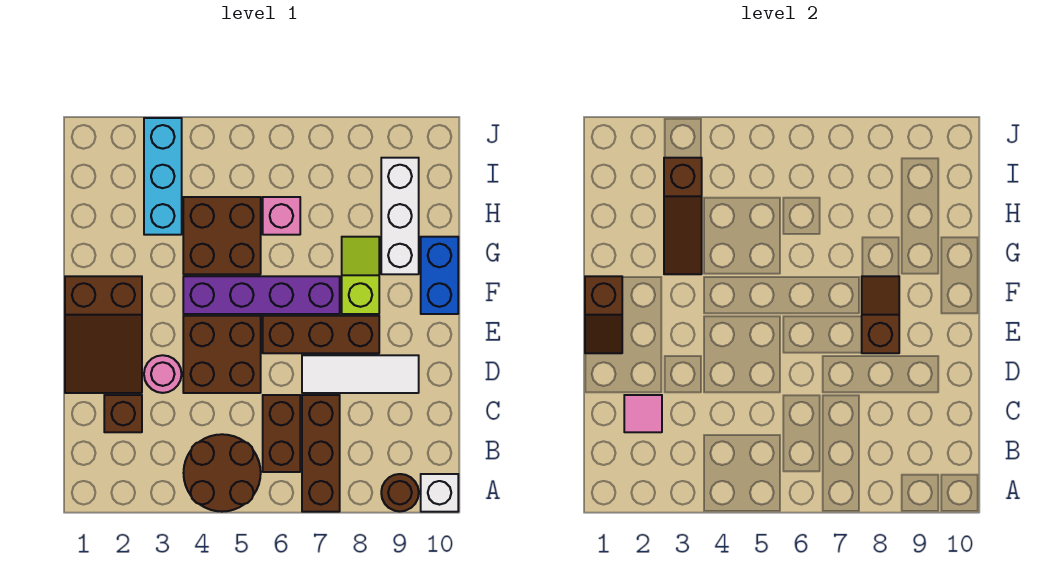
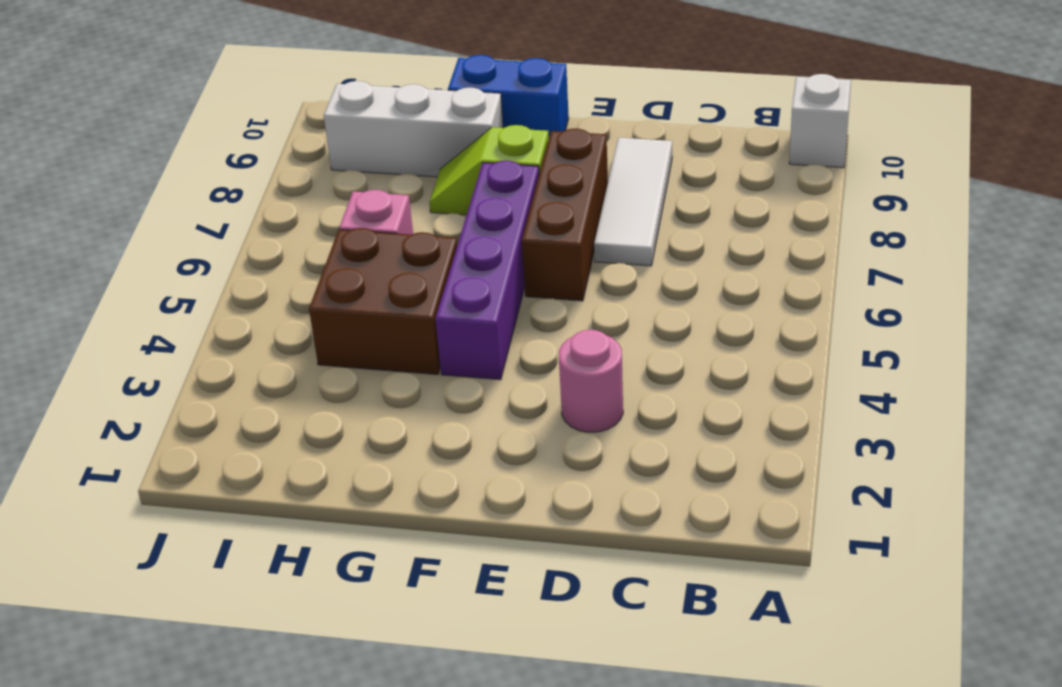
none -> brown 2x2 round brick [184,434,261,512]
none -> brown 1x3 brick [302,395,340,512]
none -> brown 1x1 round brick [381,474,419,511]

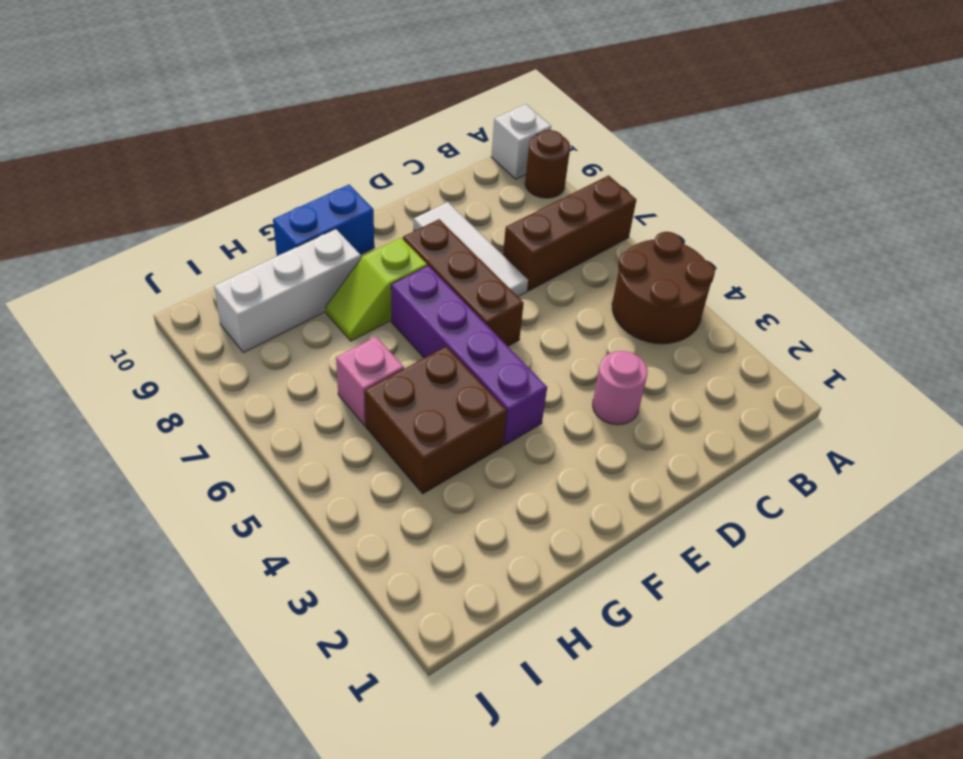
none -> brown 1x2 brick [263,395,300,472]
none -> brown 1x1 brick [104,395,142,432]
none -> brown 2x3 slope [65,276,142,393]

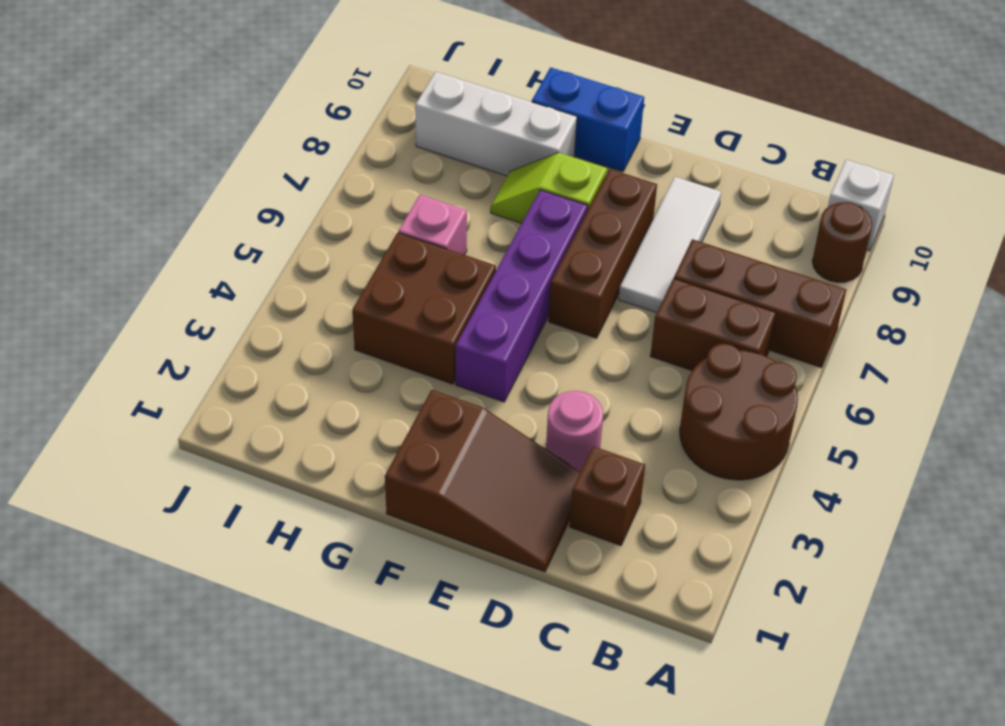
none -> brown 2x2 brick [183,316,261,393]
none -> cyan 1x3 brick [144,118,182,235]
none -> pink 1x1 tile [624,395,662,432]

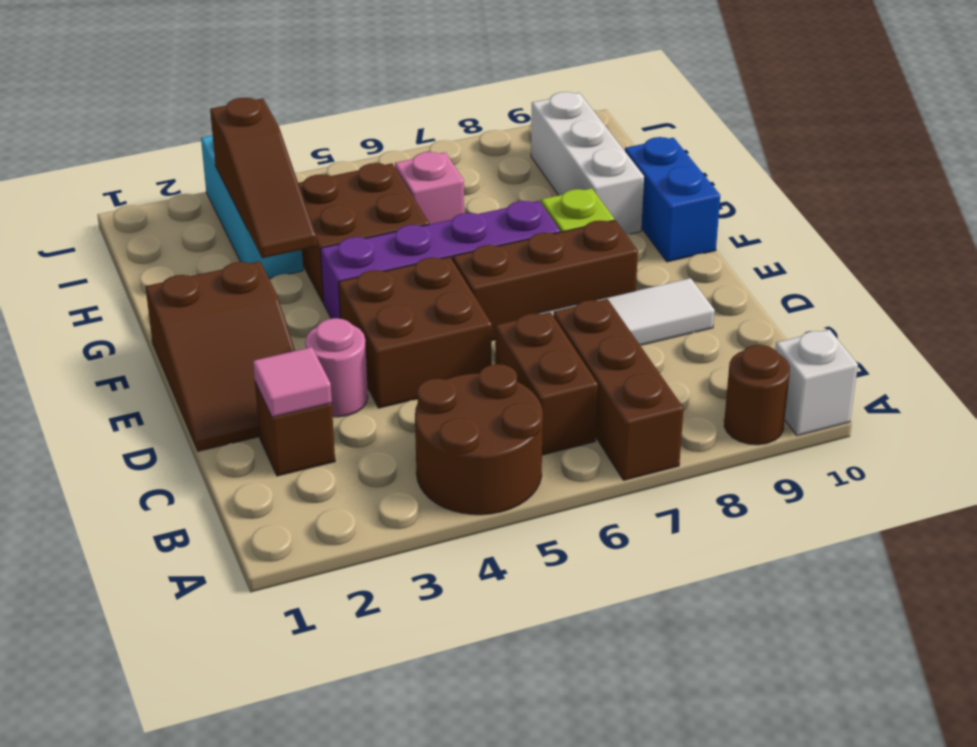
none -> brown 1x2 slope [585,276,622,353]
none -> brown 1x2 slope [862,276,899,353]

